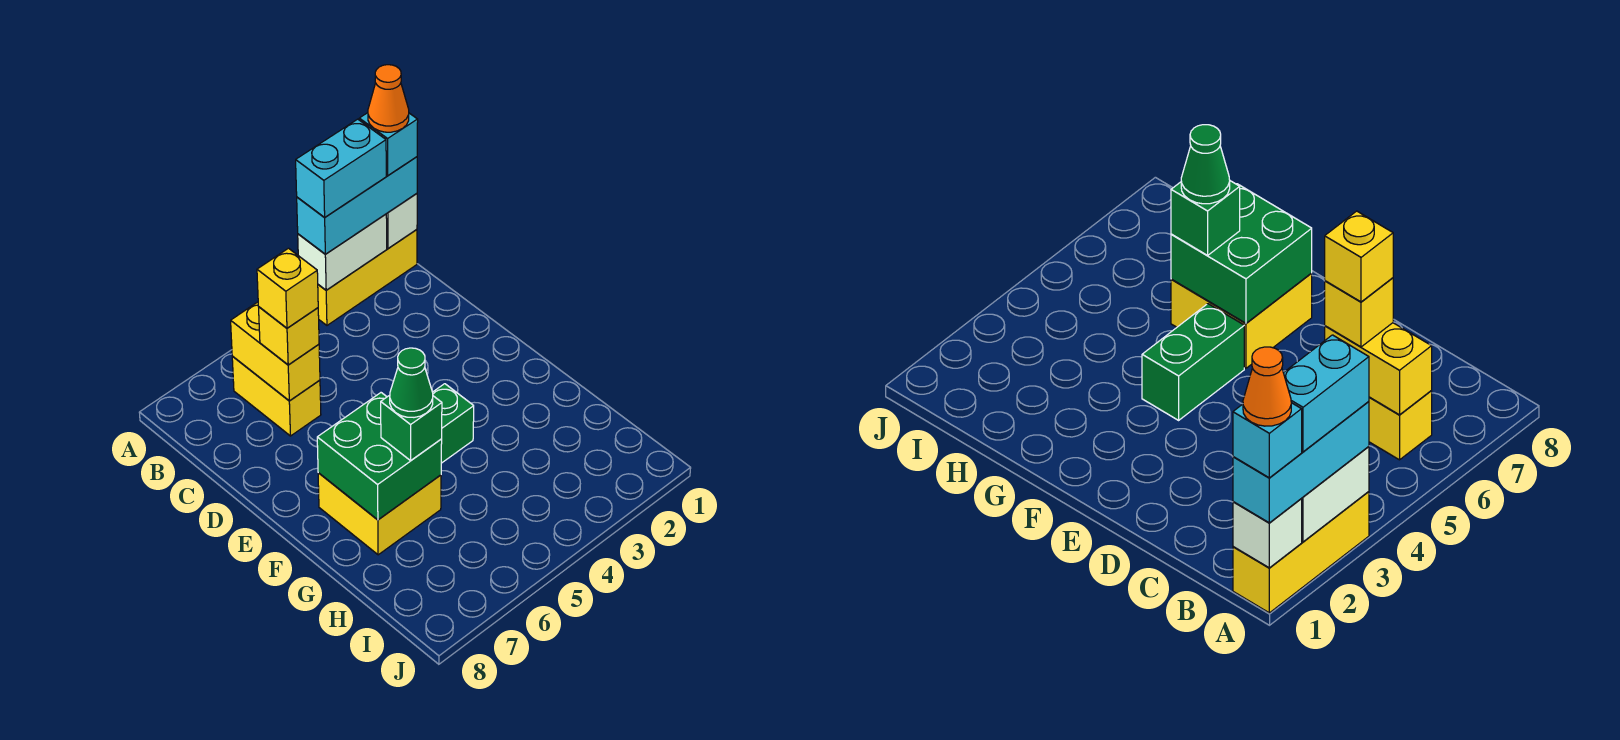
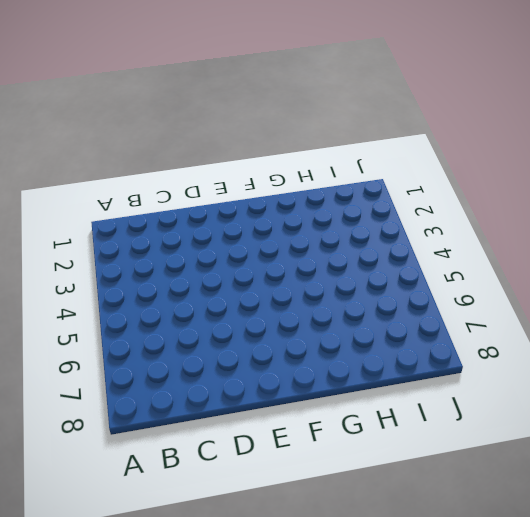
none -> yellow 1x3 brick [318,229,417,325]
none -> yellow 1x2 brick [232,356,321,436]
none -> green 1x2 brick [433,384,474,463]

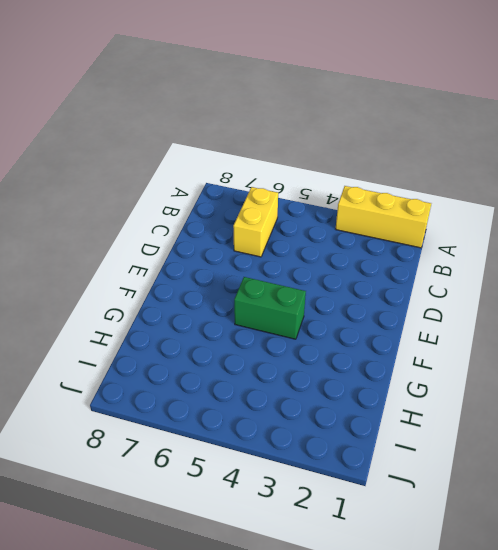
none -> yellow 2x2 brick [318,473,441,555]
none -> white 1x1 brick [386,193,417,248]
none -> white 1x2 brick [298,214,387,290]

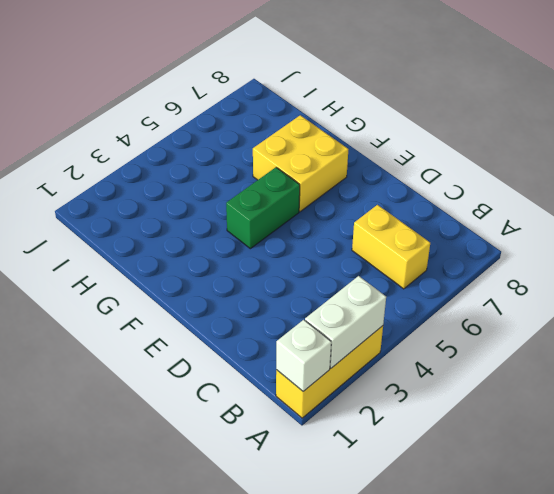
none -> yellow 1x2 brick [231,302,320,401]
none -> green 2x2 brick [317,393,442,520]
none -> cyan 1x3 brick [297,157,417,254]

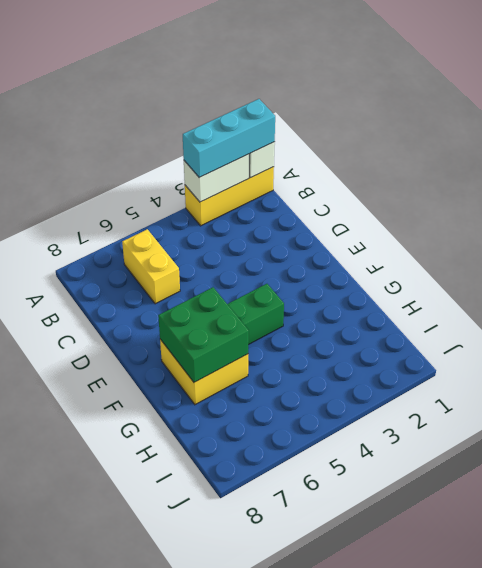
none -> yellow 1x2 brick [231,302,320,401]
none -> yellow 1x1 brick [259,307,319,365]
none -> green 1x1 brick [381,395,442,461]

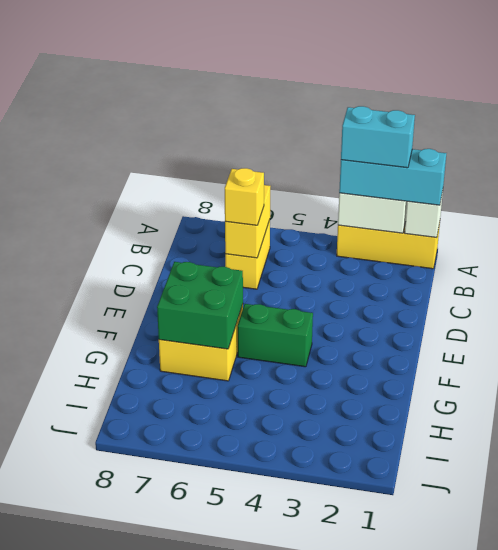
none -> green 1x1 brick [381,395,442,461]
none -> cyan 1x1 brick [359,113,418,175]
none -> yellow 1x1 brick [257,248,318,328]

